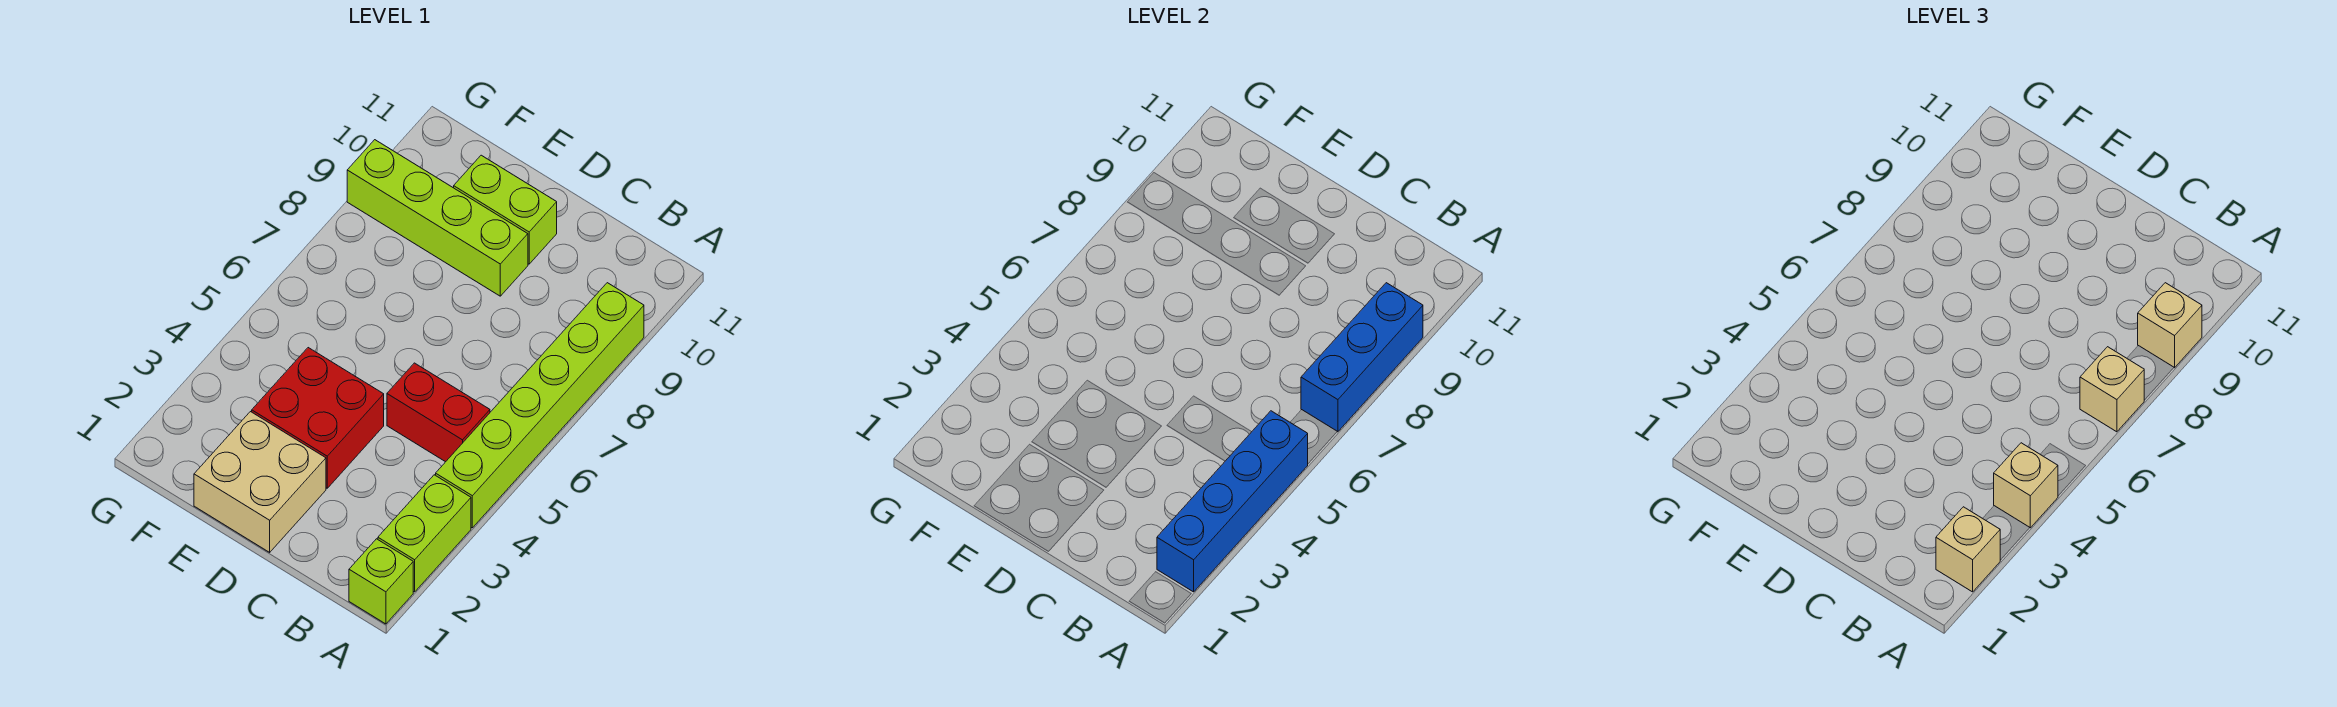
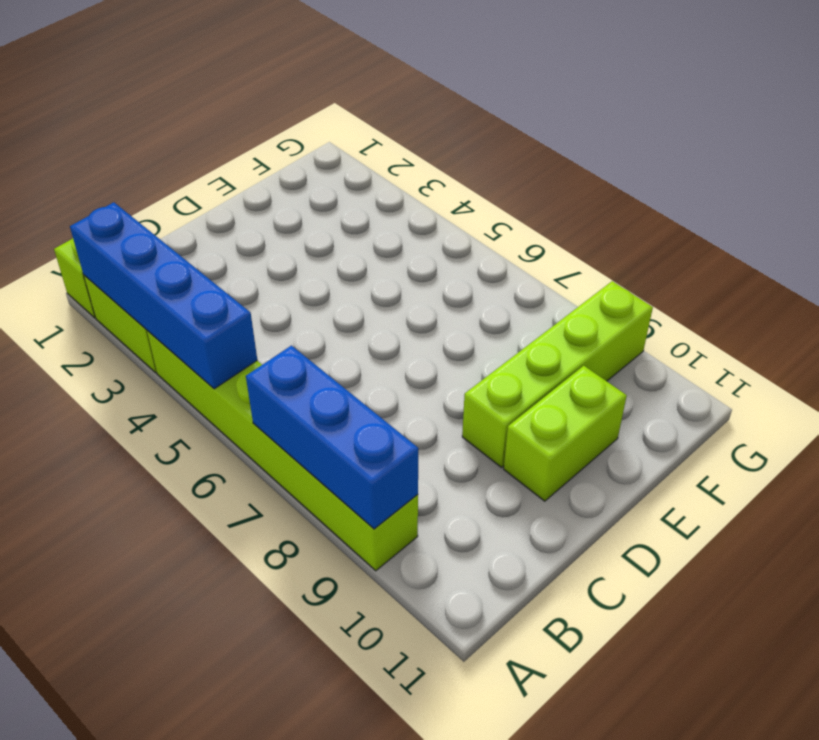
none -> red 1x2 brick [387,363,490,462]
none -> tan 2x2 brick [194,412,326,552]
none -> red 2x2 brick [252,348,384,488]

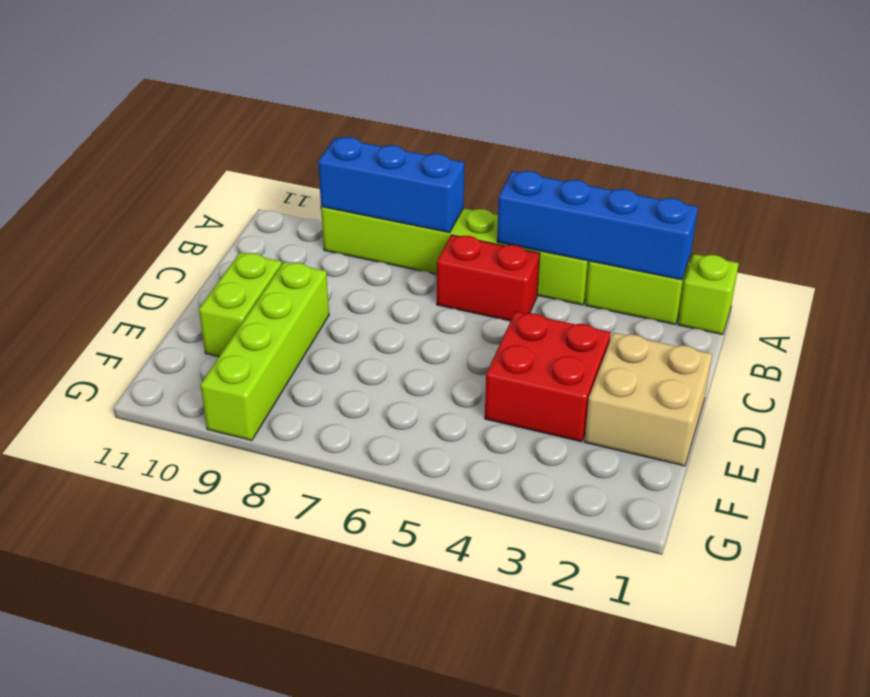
red 1x2 brick [437,235,540,321] -> red 1x2 brick turned to [387,363,490,462]
none -> tan 1x1 brick [1936,507,2000,592]
none -> tan 1x1 brick [1994,443,2058,528]
none -> tan 1x1 brick [2080,347,2144,432]

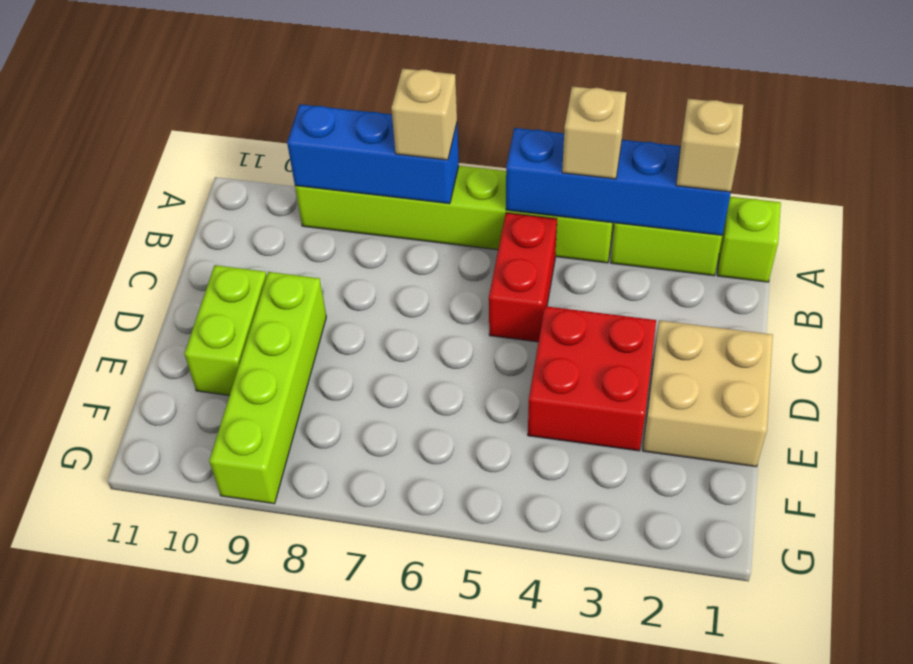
none -> tan 1x1 brick [2138,283,2202,368]

